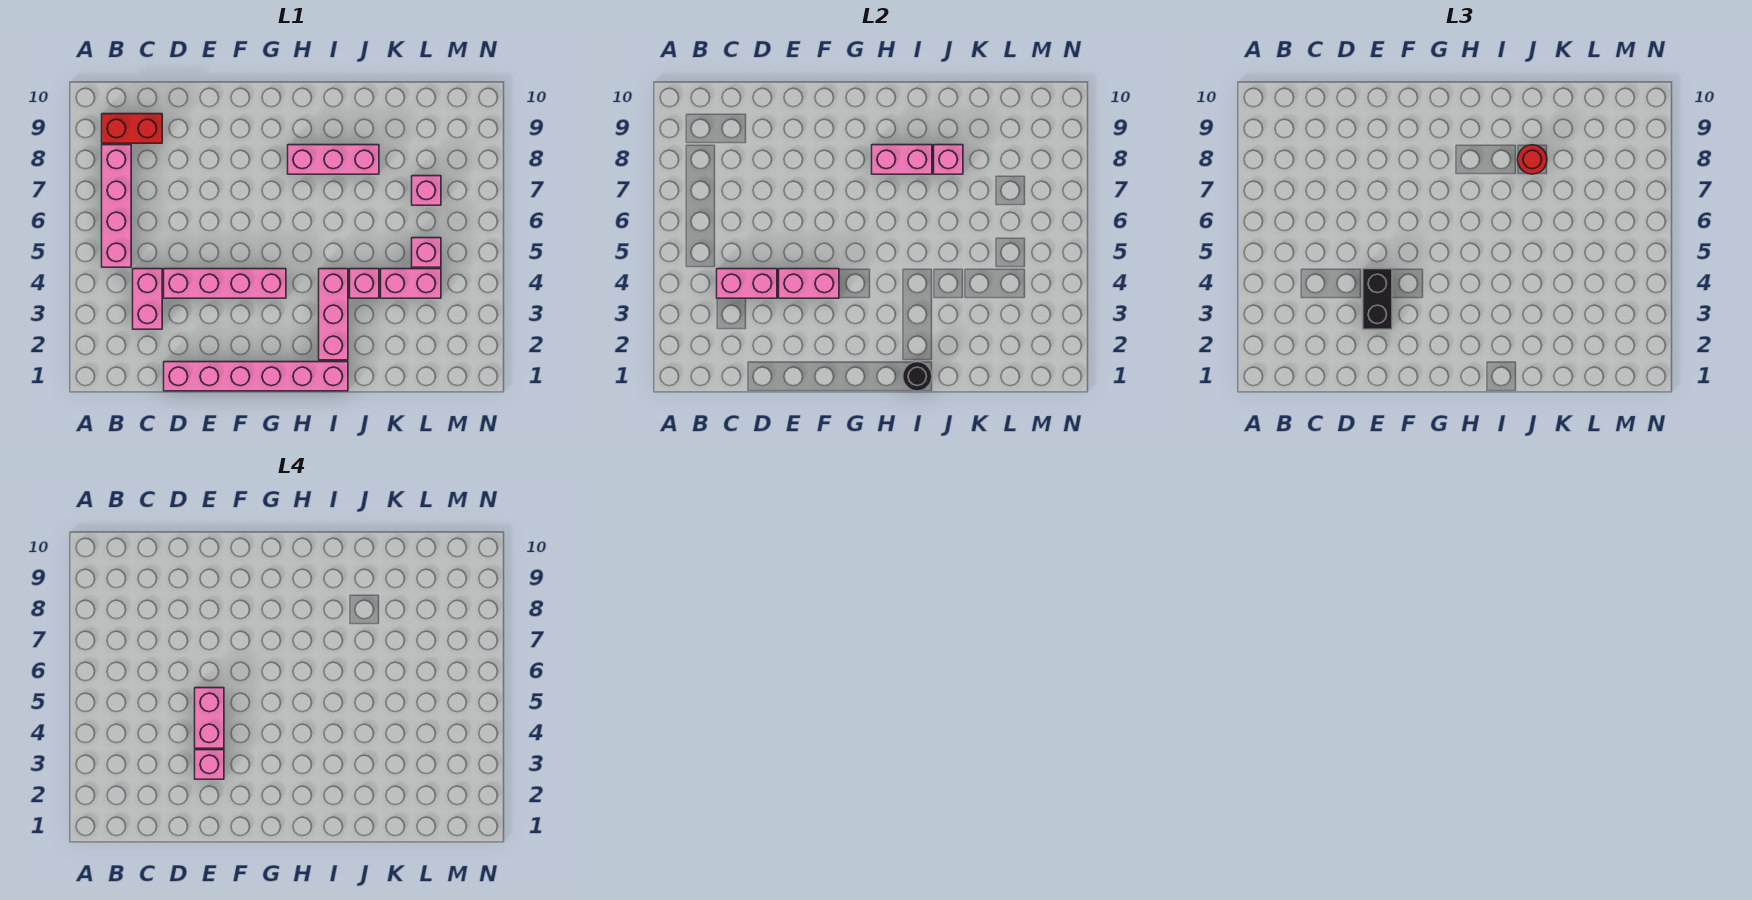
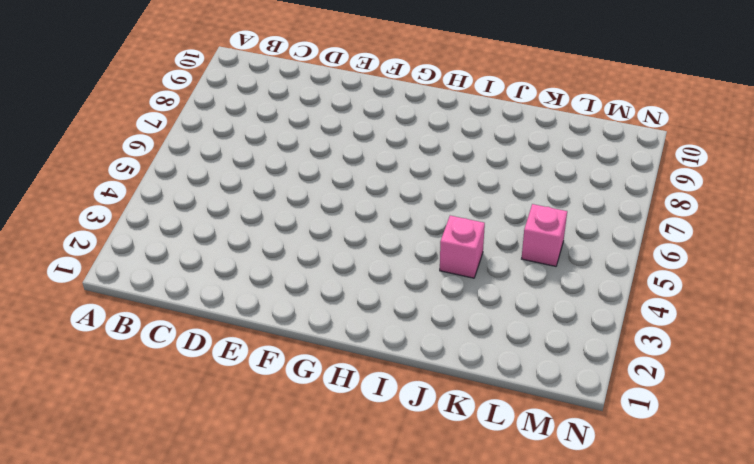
none -> pink 1x4 brick [102,145,131,267]
none -> red 1x2 brick [102,114,162,143]
none -> pink 1x2 brick [133,269,162,329]

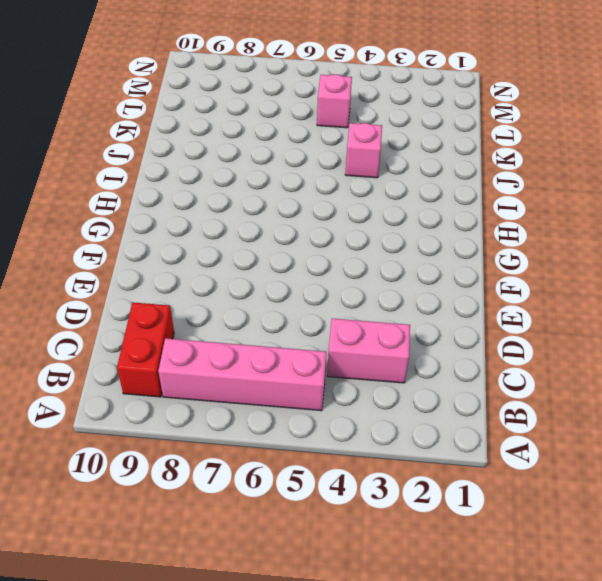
none -> pink 1x6 brick [164,362,348,391]
none -> pink 1x4 brick [164,269,286,298]
none -> pink 1x3 brick [288,145,379,174]

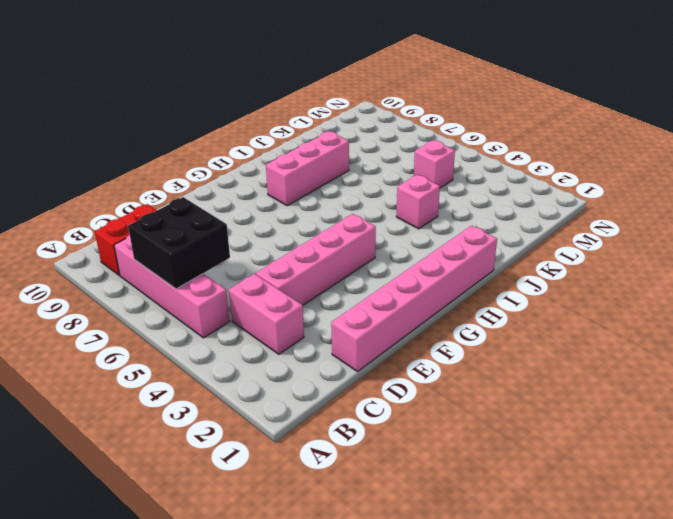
black 2x2 brick [128,197,230,289] -> none
none -> pink 1x3 brick [319,269,348,360]
none -> pink 1x2 brick [381,269,441,298]
none -> pink 1x1 brick [412,176,441,205]

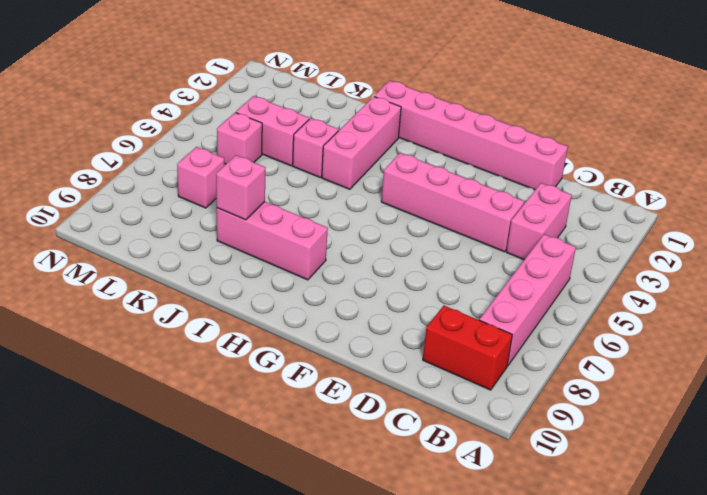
none -> pink 1x2 brick [717,269,777,298]
none -> pink 1x2 brick [779,269,839,298]
none -> pink 1x2 brick [872,145,932,174]

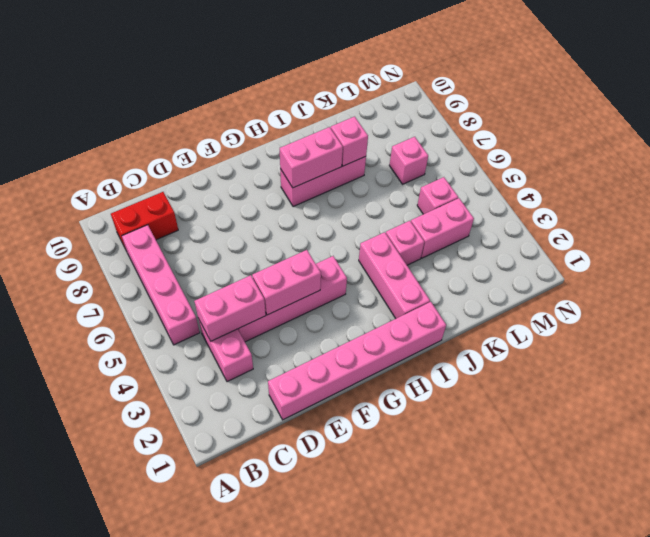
none -> black 1x1 round brick [903,362,932,391]
none -> black 1x2 brick [1363,269,1392,329]
none -> red 1x1 round brick [1518,145,1547,174]

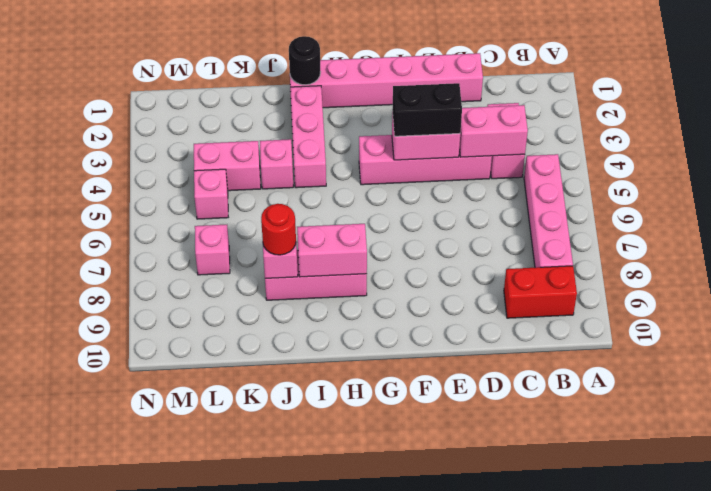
black 1x2 brick [392,83,462,136] -> black 1x2 brick turned to [1363,269,1392,329]
none -> pink 1x1 brick [195,750,224,779]
none -> pink 1x2 brick [195,688,224,748]

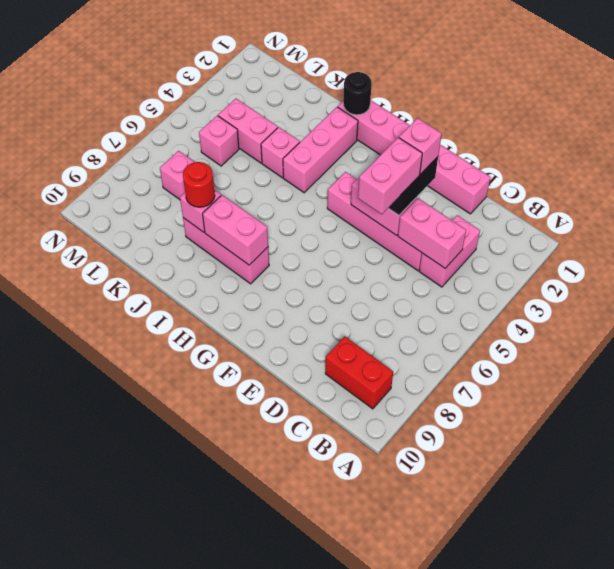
none -> pink 1x4 brick [102,145,131,267]

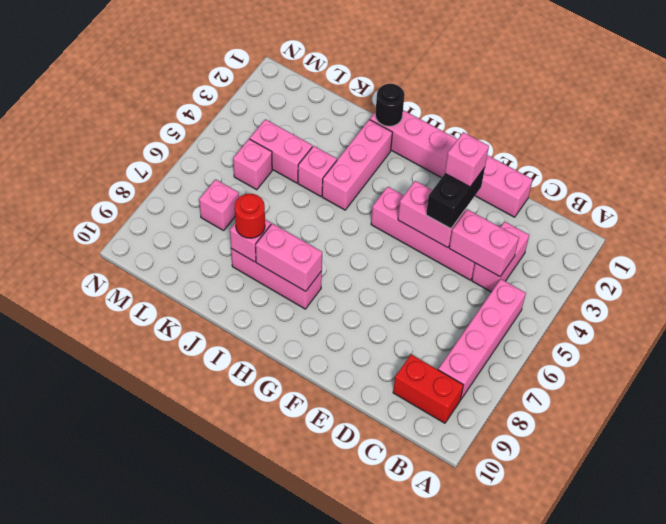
none -> pink 1x2 brick [195,688,224,748]

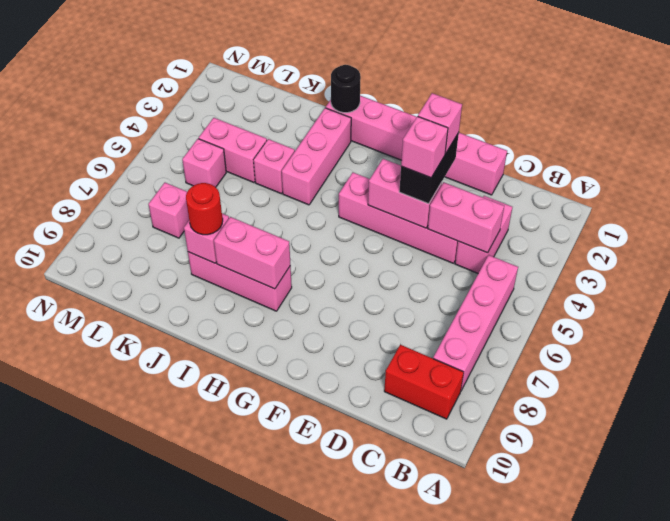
pink 1x1 brick [401,116,448,178] -> pink 1x2 brick [195,688,224,748]

